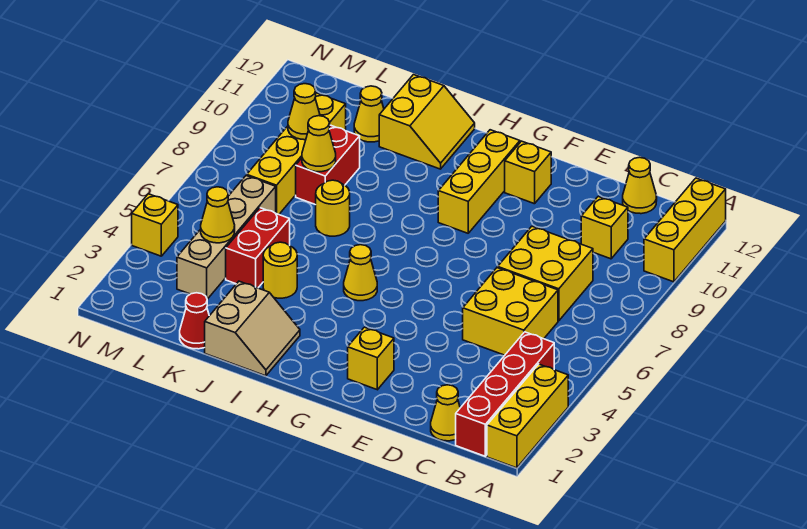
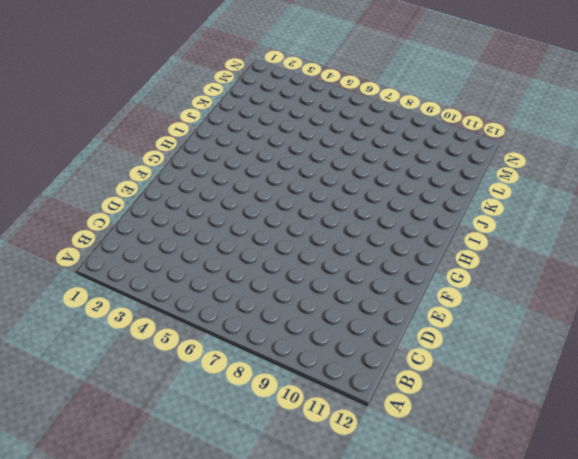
none -> yellow 1x3 brick [487,364,568,468]
none -> yellow 1x3 brick [644,178,726,282]
none -> red 1x4 brick [456,332,554,456]

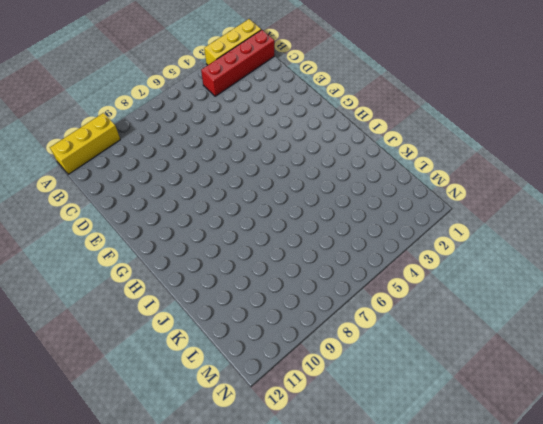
none -> yellow 1x1 cone [431,385,460,441]
none -> yellow 2x2 brick [463,268,558,355]
none -> yellow 2x2 brick [498,226,593,321]

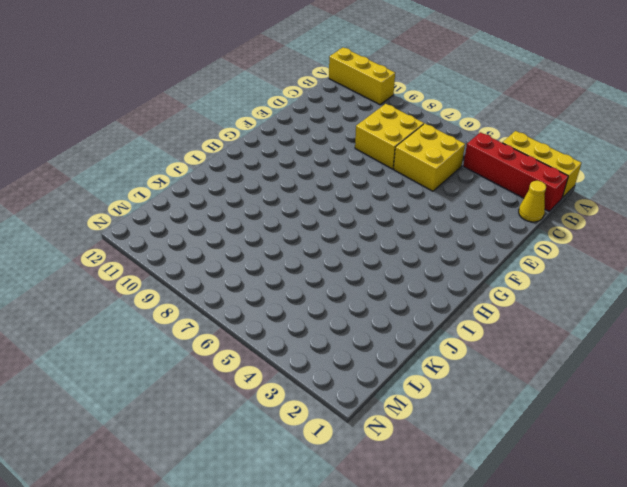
none -> yellow 1x1 brick [581,196,628,259]
none -> yellow 1x1 cone [623,157,657,214]
none -> yellow 1x1 brick [348,327,394,390]

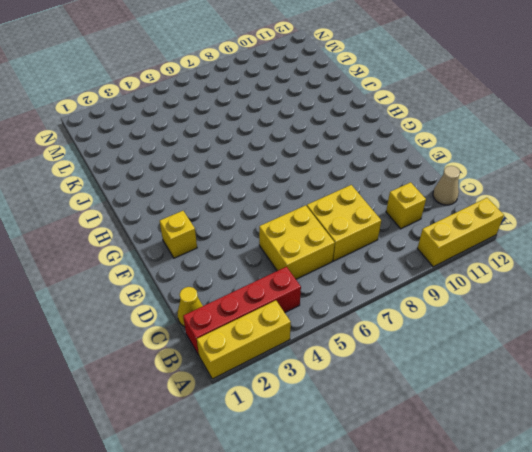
tan 1x1 cone [433,166,460,205] -> yellow 1x1 cone [623,157,657,214]
none -> yellow 1x1 brick [505,141,551,204]
none -> yellow 1x3 brick [438,130,520,233]
none -> yellow 1x1 cone [344,245,377,301]

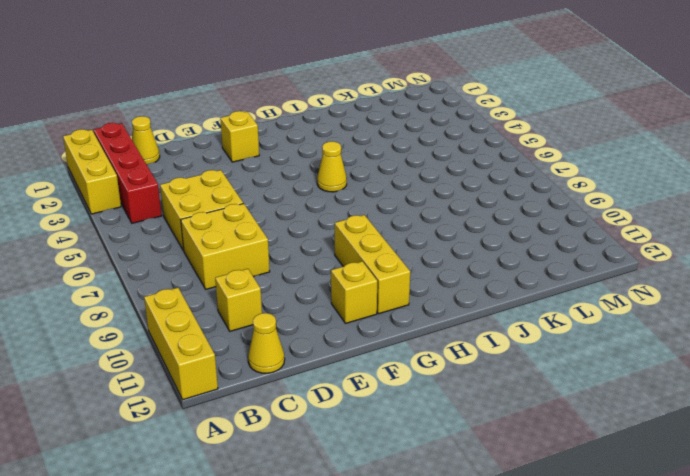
none -> tan 2x2 slope [205,281,300,376]
none -> yellow 2x2 slope [379,75,475,169]
none -> yellow 1x1 round brick [263,242,297,298]

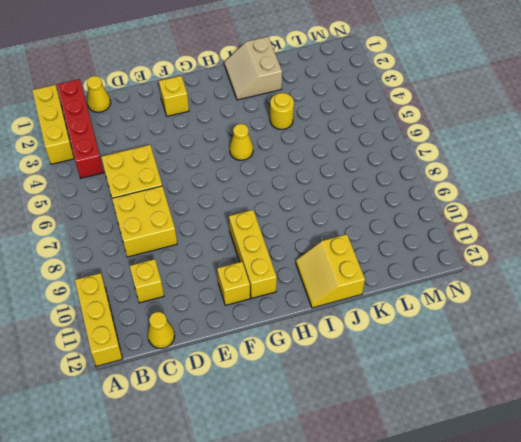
none -> yellow 1x1 round brick [316,180,350,236]
none -> red 1x1 cone [180,293,209,349]
none -> red 1x2 brick [226,208,290,288]

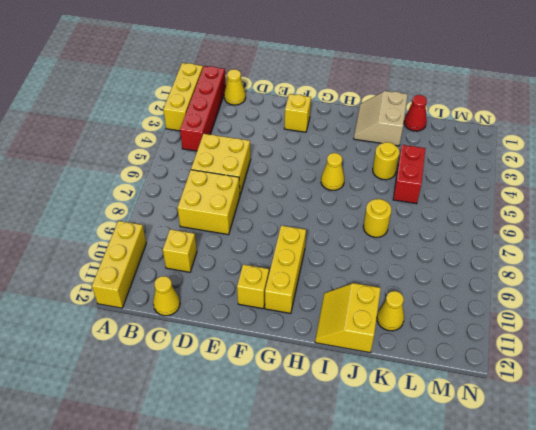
none -> red 1x2 brick [296,125,360,205]
none -> tan 1x4 brick [177,176,276,299]
none -> yellow 1x4 brick [247,93,346,214]

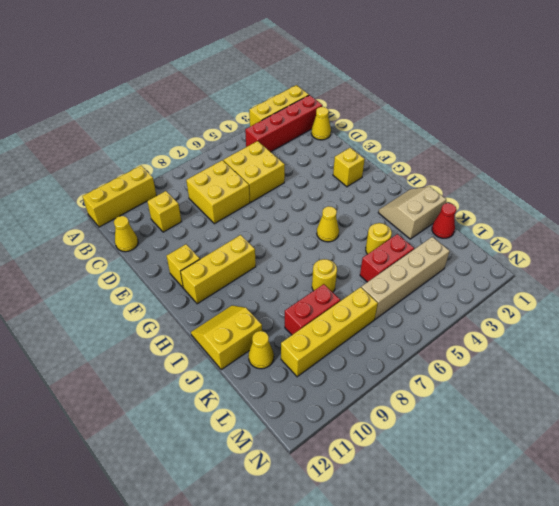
none -> yellow 1x1 brick [132,194,178,256]
none -> yellow 1x1 cone [302,116,336,172]
none -> yellow 1x1 cone [201,187,235,243]

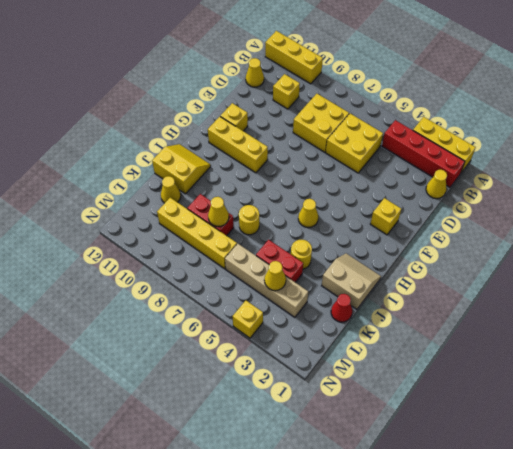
none -> yellow 1x1 cone [288,84,320,140]

